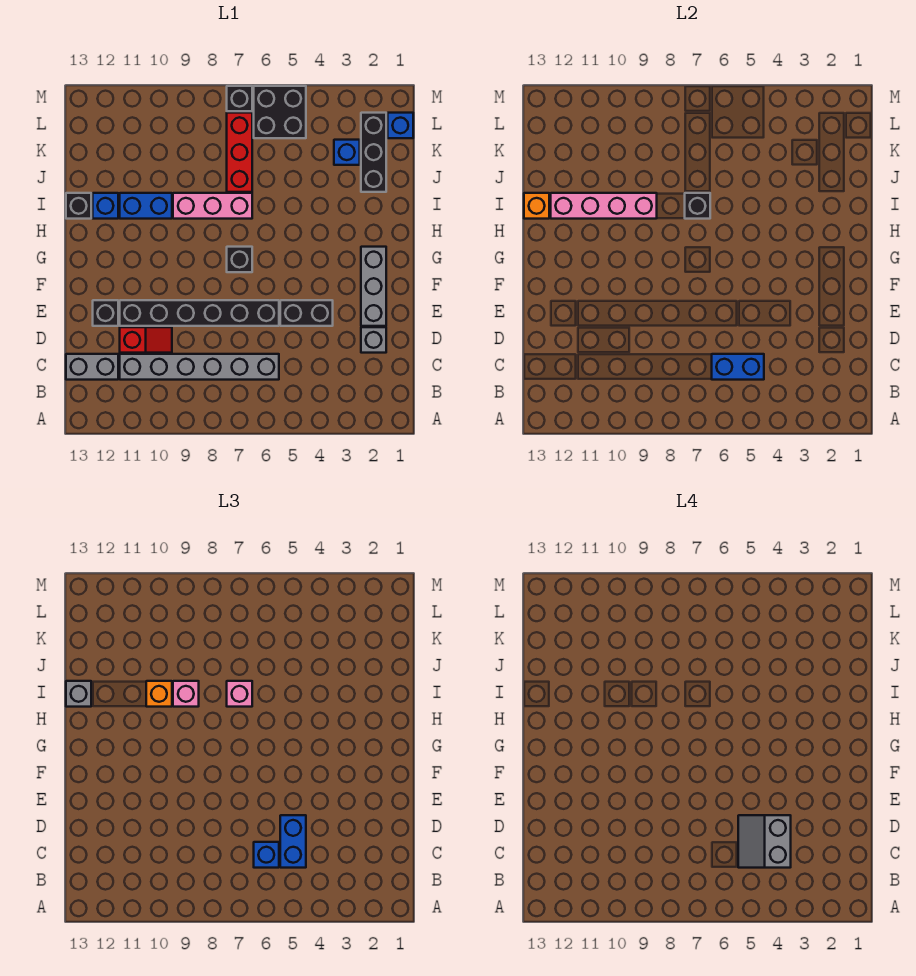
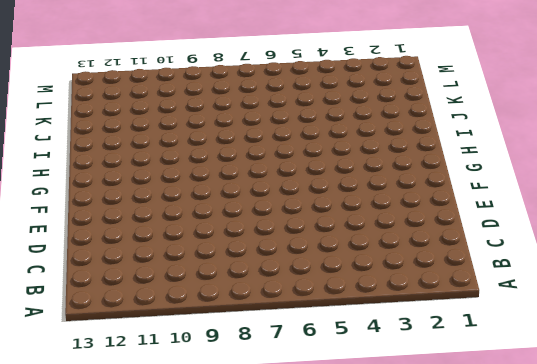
none -> grey 1x6 brick [120,354,279,380]
none -> grey 1x2 brick [66,354,118,380]
none -> grey 1x1 brick [361,327,386,353]
none -> red 1x2 slope [120,327,172,353]

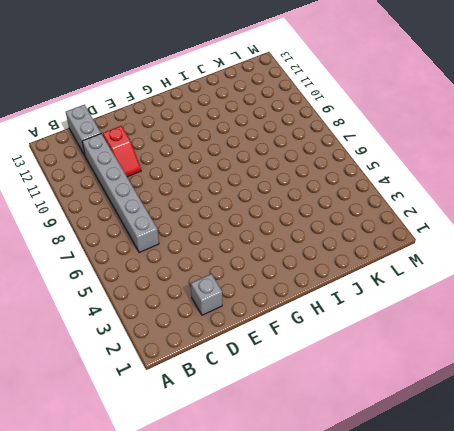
none -> grey 1x3 brick [361,247,386,326]
none -> black 1x2 brick [280,300,333,326]
none -> black 1x6 brick [120,300,279,326]
none -> black 1x1 brick [93,300,118,326]

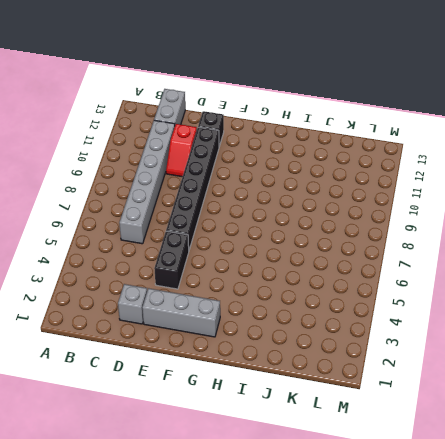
none -> black 1x1 brick [227,247,252,272]
none -> pink 1x3 brick [173,193,252,219]
none -> blue 1x2 brick [120,193,172,219]
none -> blue 1x1 brick [93,193,118,219]

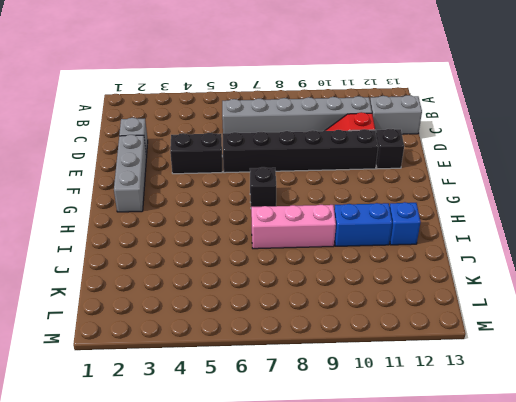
none -> black 1x1 brick [66,193,91,219]
none -> black 1x3 brick [361,113,386,192]
none -> red 1x3 brick [227,113,252,192]
none -> blue 1x1 brick [334,140,360,165]

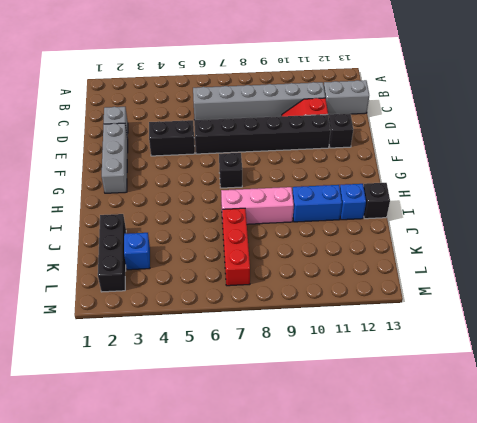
none -> blue 1x1 brick [388,113,413,138]
none -> black 2x2 brick [254,86,306,138]
none -> black 1x1 brick [227,86,252,111]
none -> blue 1x2 brick [712,354,764,380]

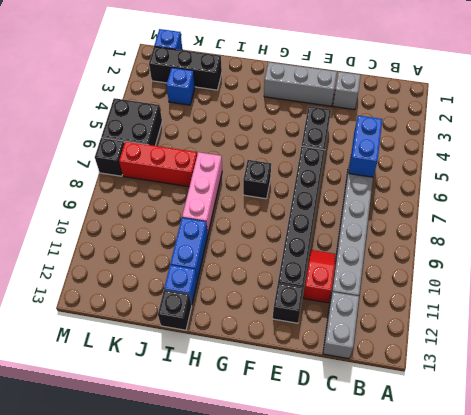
none -> black 1x1 brick [685,193,710,219]
none -> pink 1x4 brick [551,193,657,219]
none -> orange 1x1 brick [524,193,549,219]
none -> blue 1x2 brick [280,815,306,868]

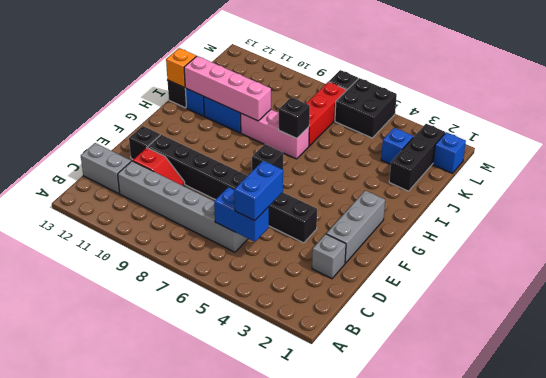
none -> blue 1x1 brick [254,842,279,868]
none -> pink 1x1 brick [227,681,252,707]
none -> pink 1x1 brick [173,681,199,707]
none -> orange 1x1 brick [146,681,172,707]

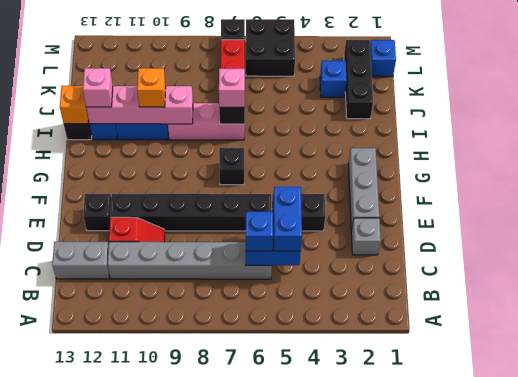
pink 1x1 brick [83,68,113,107] -> pink 1x1 brick moved to [173,681,199,707]
none -> grey 1x1 brick [66,681,91,707]
none -> grey 2x2 slope [738,815,791,868]

